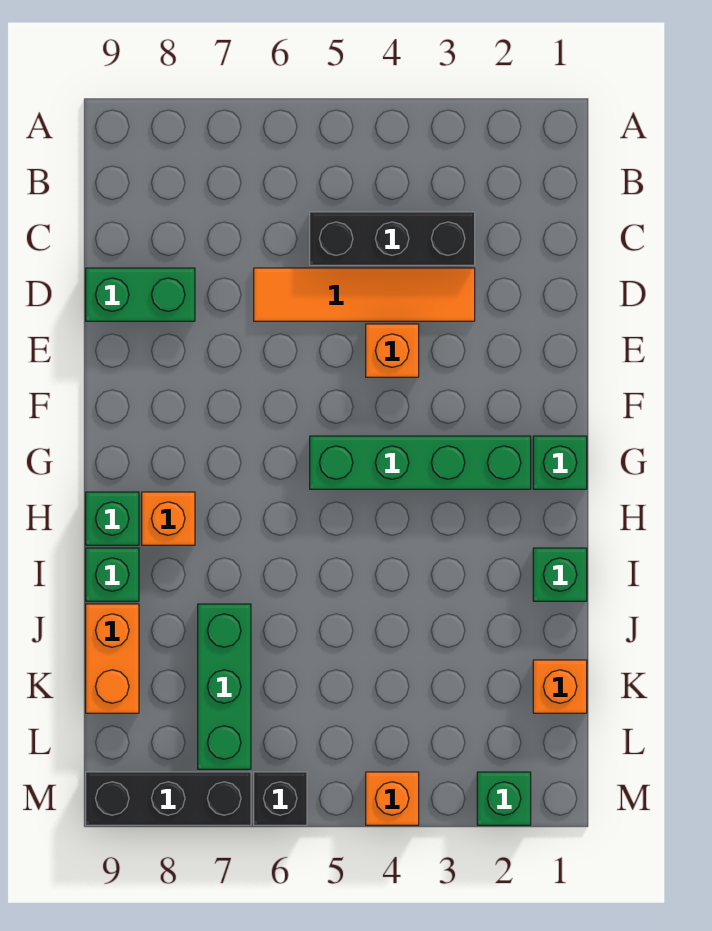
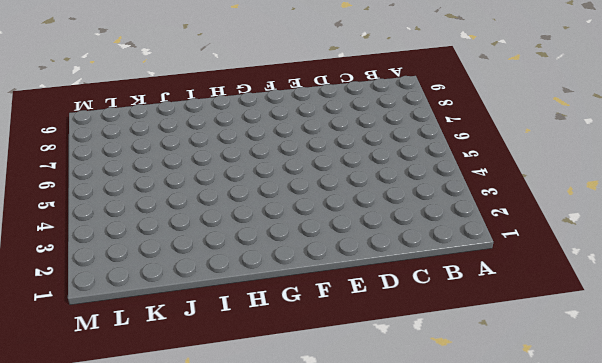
none -> black 1x3 brick [310,212,475,265]
none -> orange 1x4 tile [254,268,475,321]
none -> green 1x2 brick [86,268,195,321]

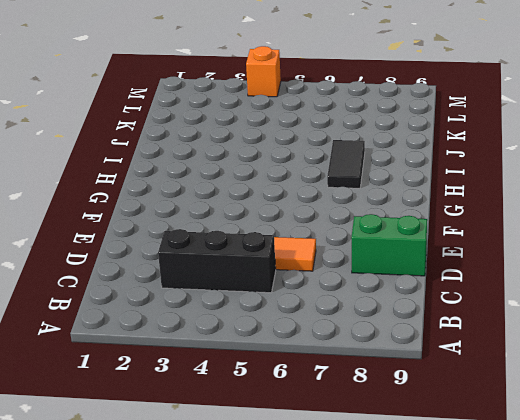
black 1x2 tile [327,140,365,188] -> none
none -> orange 1x1 brick [366,324,419,377]
none -> green 1x1 brick [533,436,587,489]
none -> green 1x4 brick [310,436,531,489]

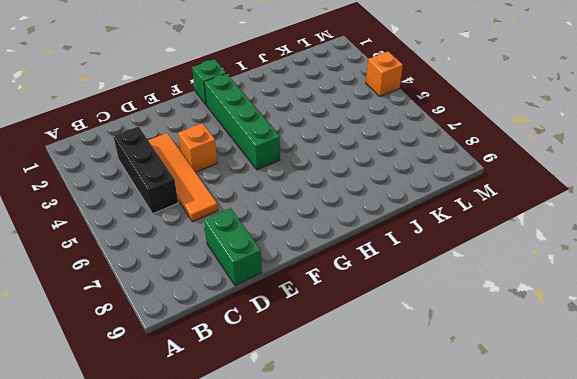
none -> orange 1x1 brick [142,492,195,545]
none -> green 1x1 brick [86,492,139,545]
none -> green 1x1 brick [533,548,587,601]

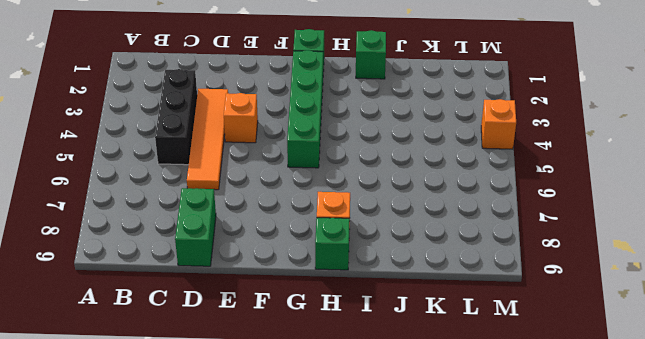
none -> green 1x1 brick [86,548,139,601]
none -> green 1x3 brick [198,604,251,769]
none -> orange 1x2 brick [86,604,139,713]

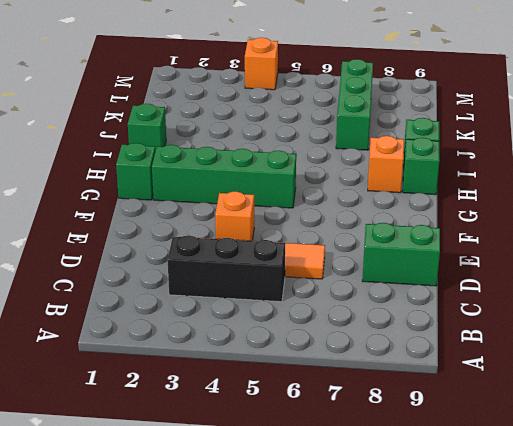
none -> orange 1x2 brick [86,604,139,713]
none -> orange 1x1 brick [533,660,587,713]
none -> green 1x1 brick [477,772,531,825]

